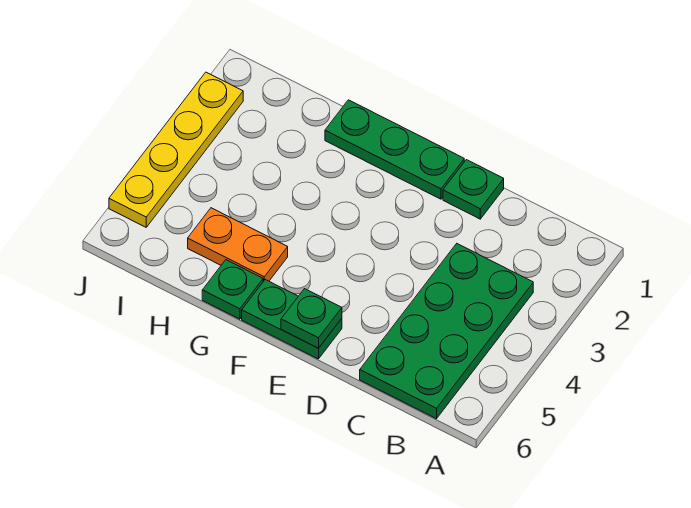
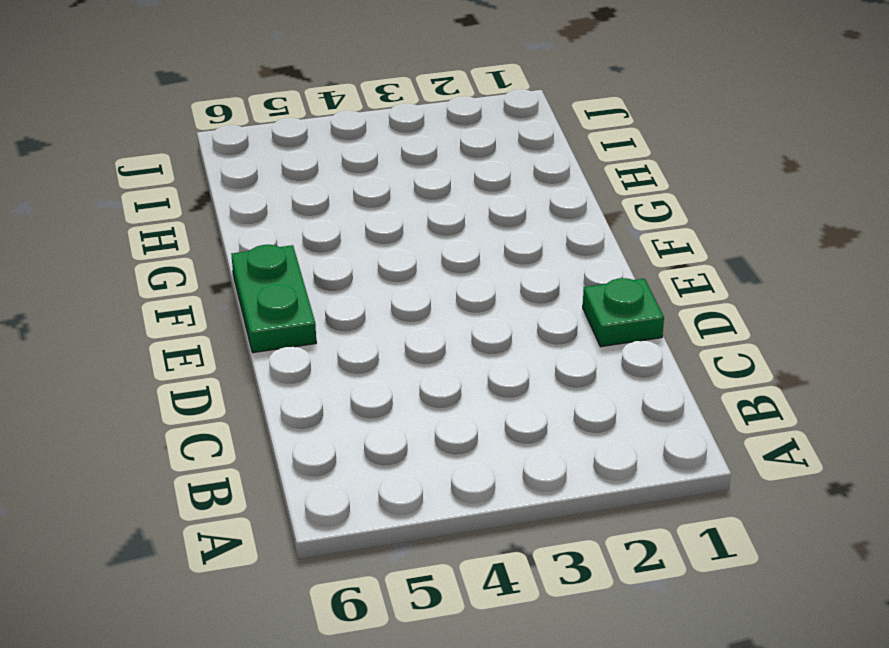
none -> green 2x4 plate [360,244,533,419]
none -> green 1x3 plate [325,100,464,199]

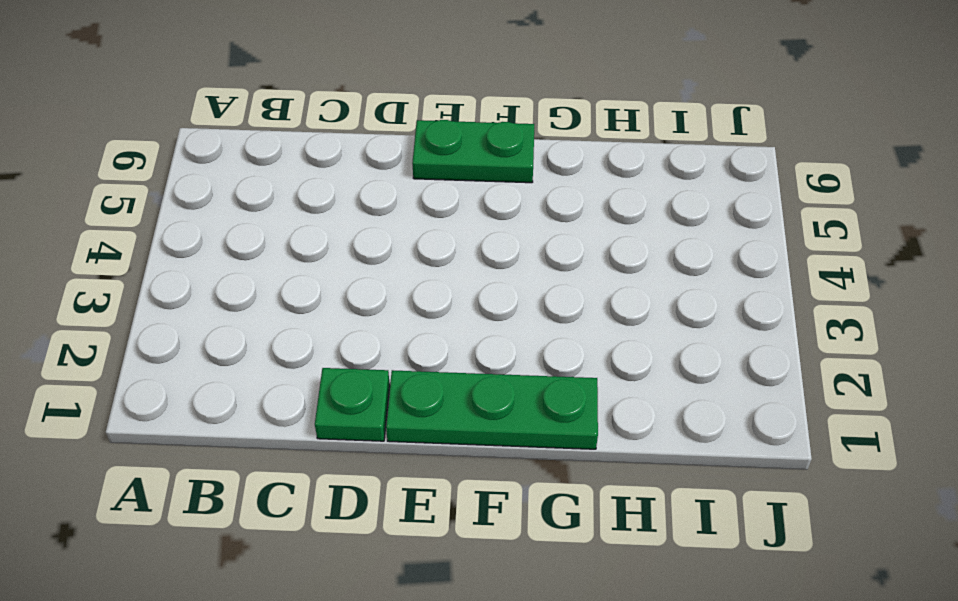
none -> green 2x4 plate [360,244,533,419]
none -> orange 1x2 plate [188,208,288,281]

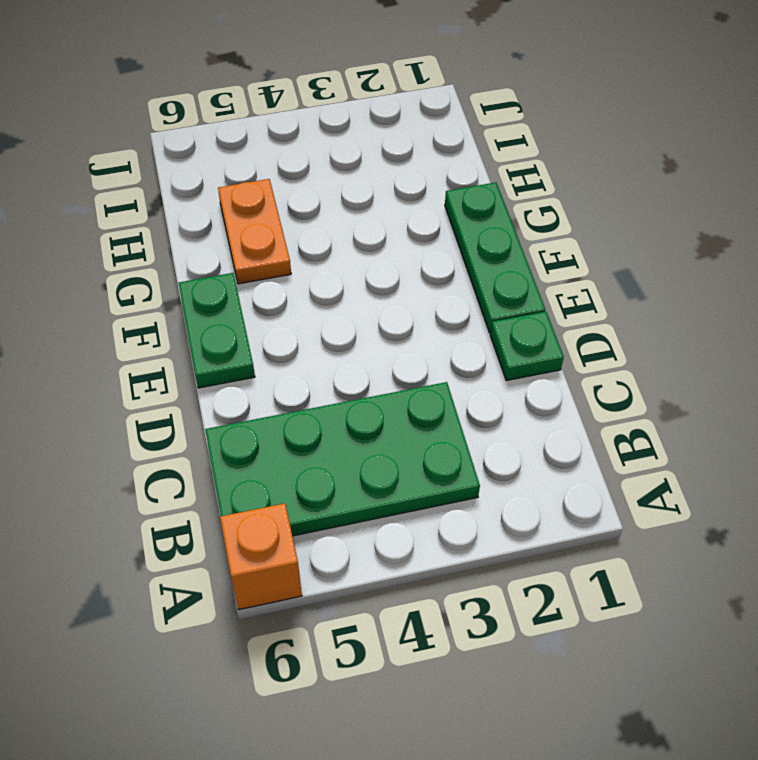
orange 1x1 brick [220,503,302,610] -> none
none -> green 1x1 plate [202,260,263,319]
none -> yellow 1x4 plate [109,72,243,227]

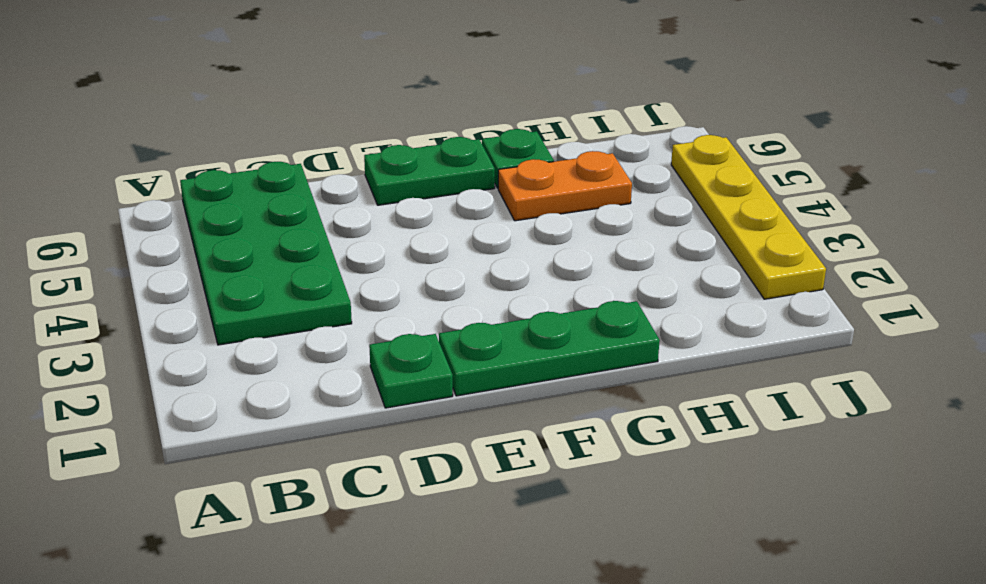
none -> green 1x1 plate [281,289,342,348]

